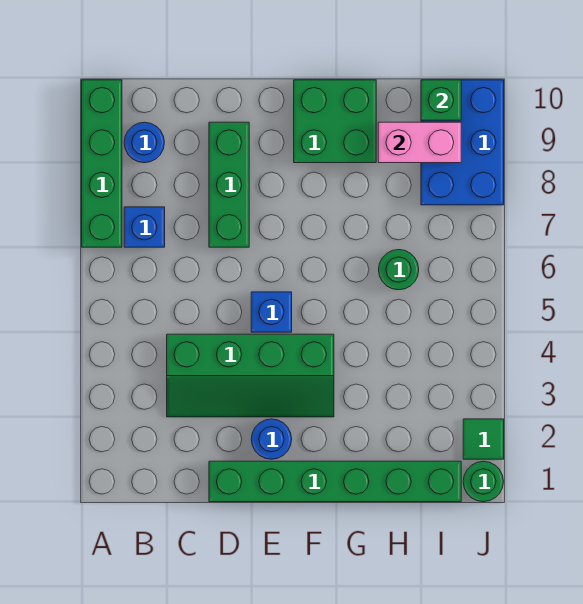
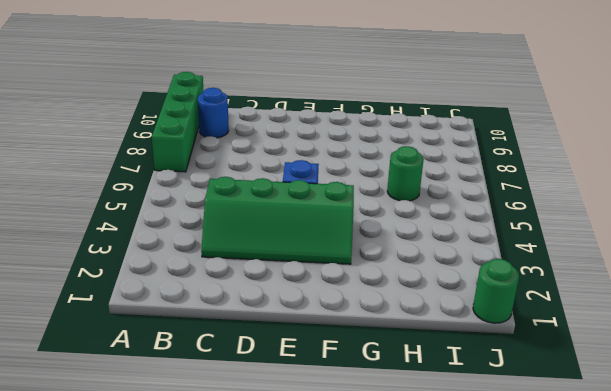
none -> blue 1x1 brick [124,207,165,247]
none -> green 1x6 brick [209,461,461,502]
none -> green 1x3 brick [209,122,249,247]

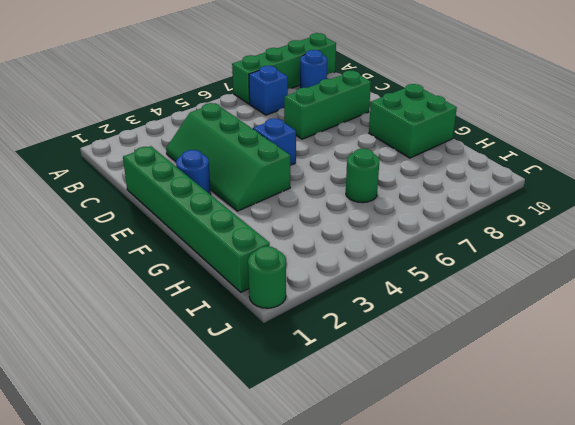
none -> blue 2x3 brick [421,80,504,205]
none -> green 1x1 tile [463,419,504,459]
none -> pink 1x2 brick [378,122,461,163]

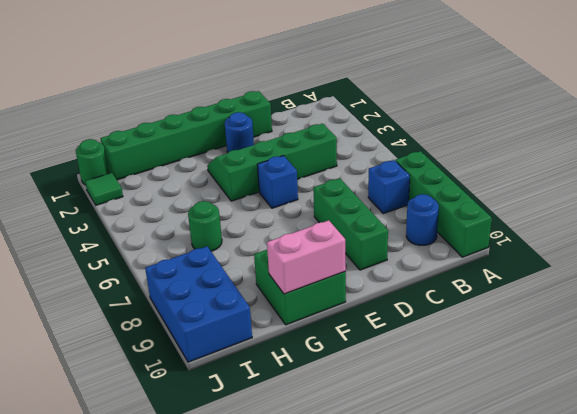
pink 1x2 brick [267,220,346,294] -> pink 1x2 brick moved to [378,122,461,163]
none -> green 1x1 brick [421,80,461,120]

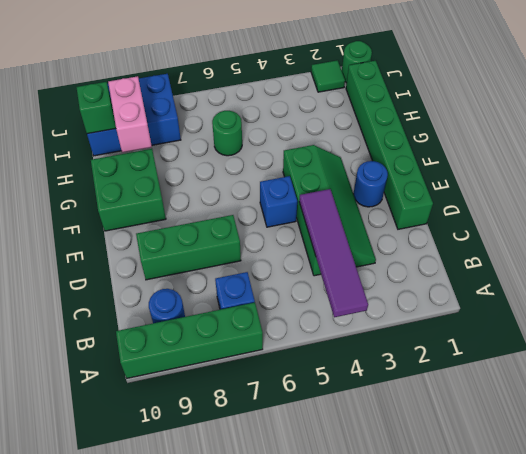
purple 1x4 tile [299,189,368,317] -> none

